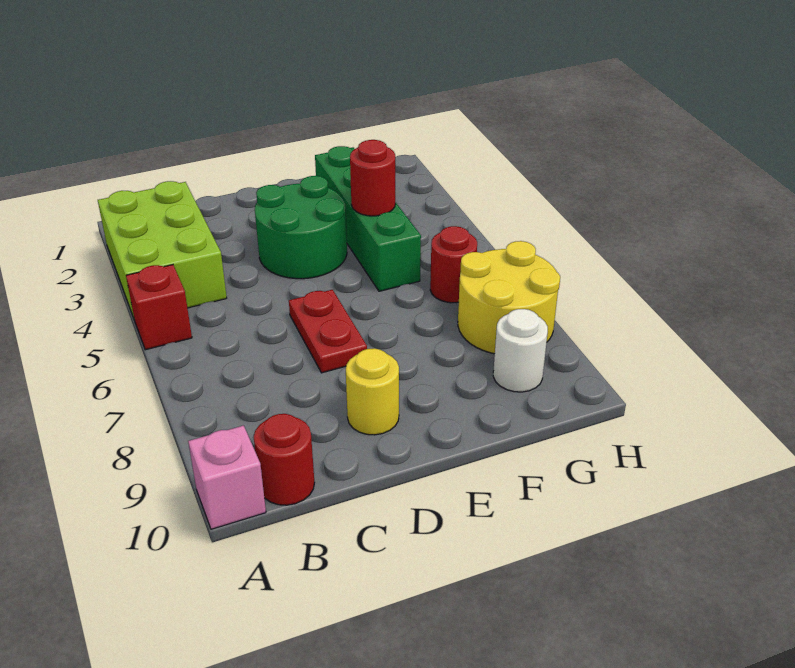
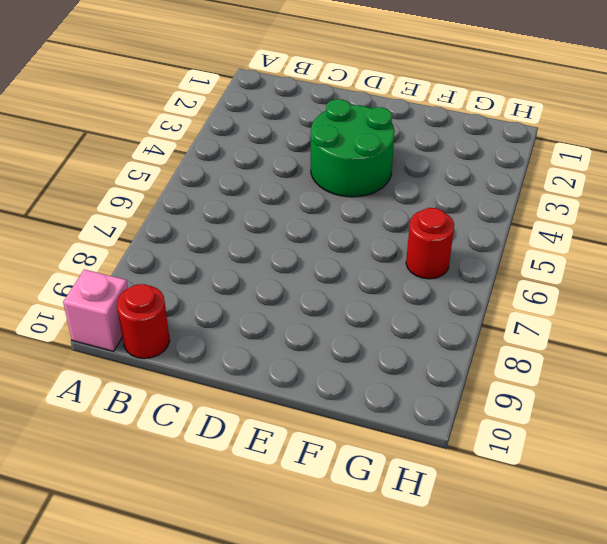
none -> lime 2x3 brick [98,181,227,318]
none -> red 1x1 brick [126,265,192,350]
none -> red 1x2 plate [289,290,367,373]

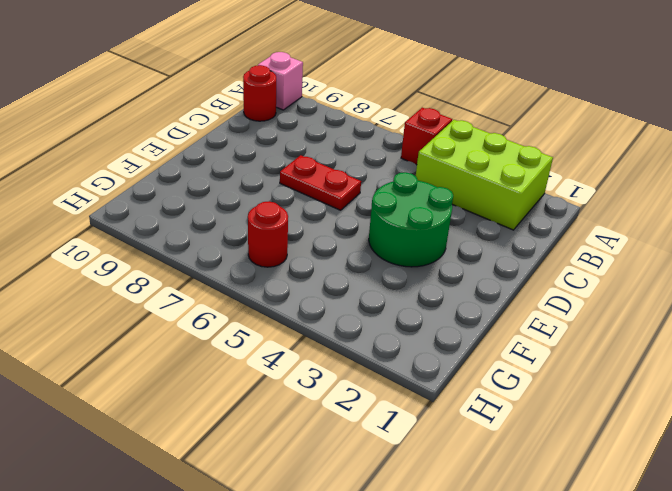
none -> yellow 1x1 round brick [346,348,399,435]
none -> green 1x4 brick [315,146,421,291]
none -> yellow 2x2 round brick [458,241,560,354]

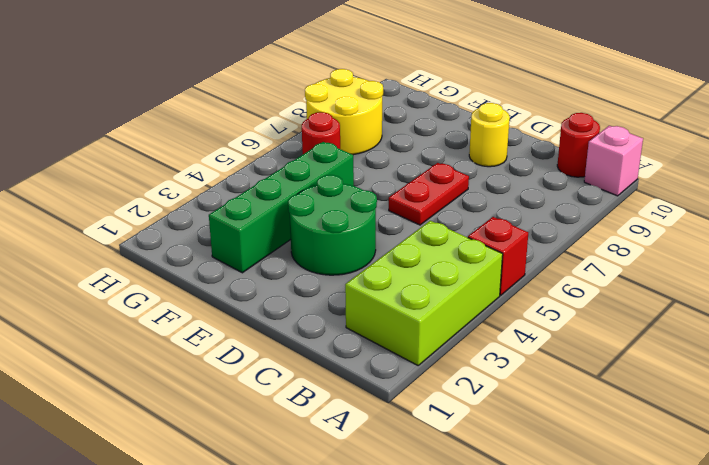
none -> white 1x1 round brick [493,309,548,392]
none -> red 1x1 round brick [350,140,395,216]

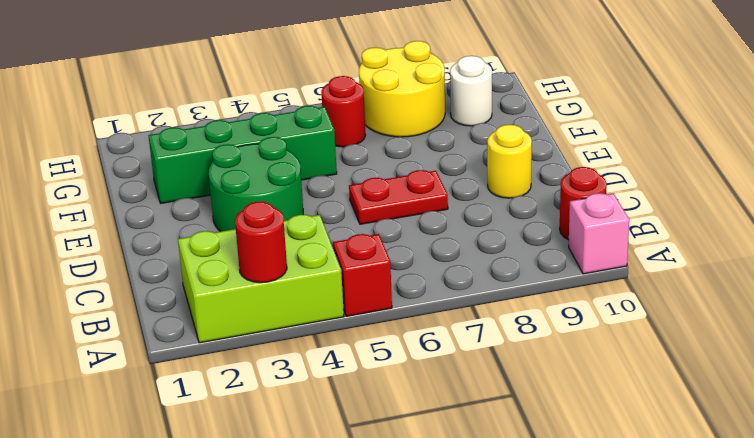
red 1x1 round brick [235,202,287,283] -> red 1x1 round brick moved to [350,140,395,216]

